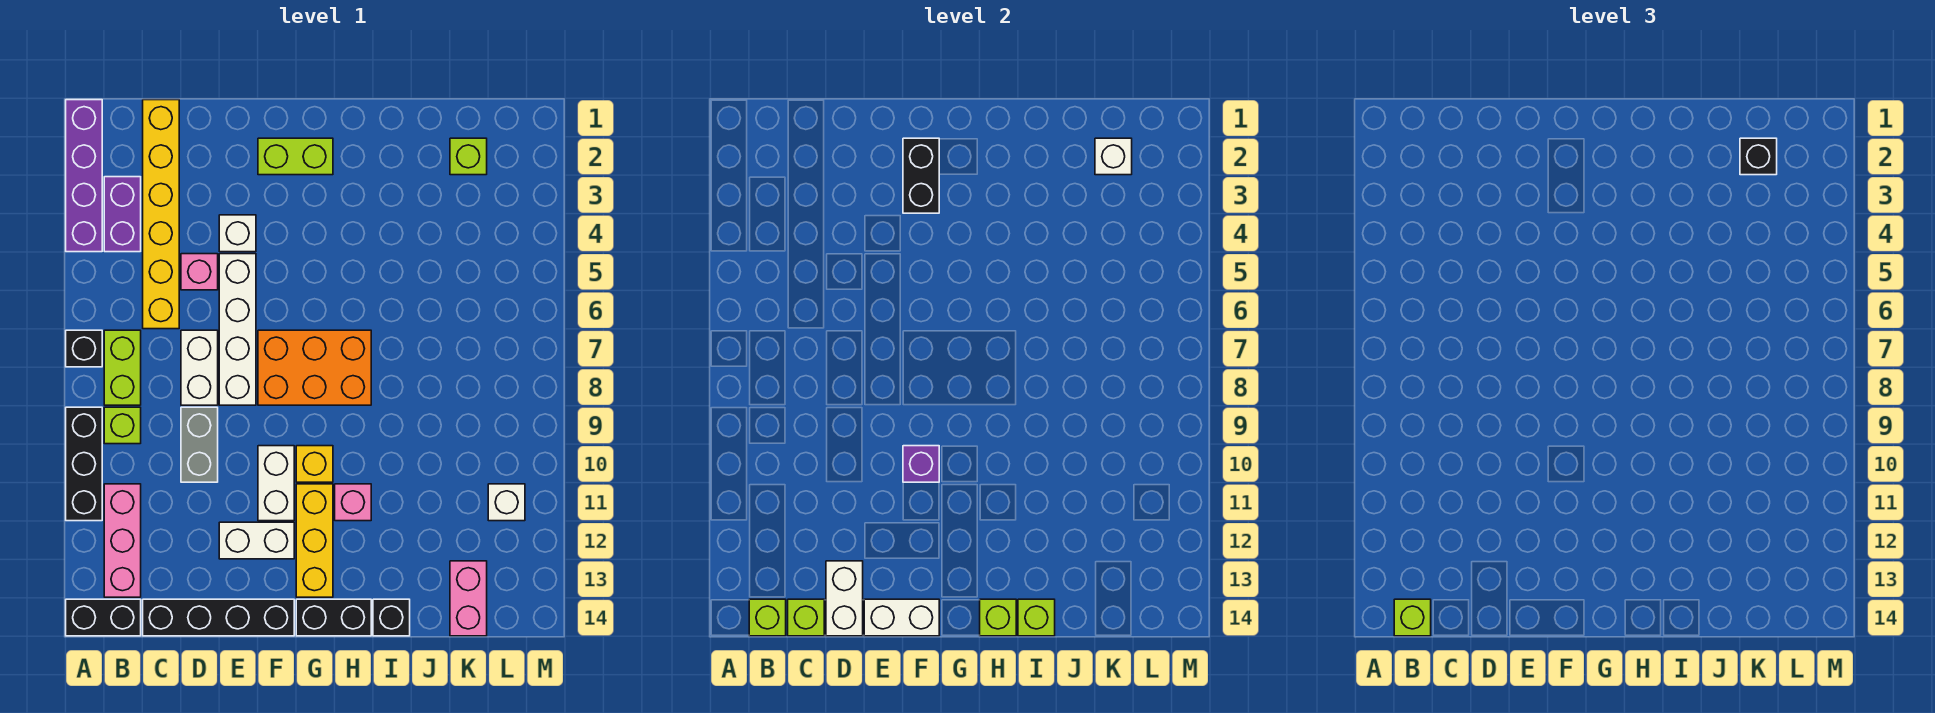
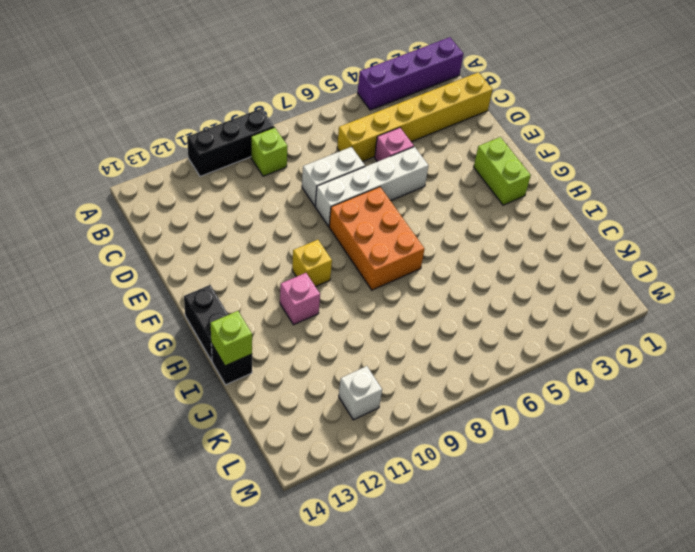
none -> black 1x1 brick [66,330,102,367]
none -> black 1x2 brick [66,599,141,636]
none -> purple 1x2 brick [104,177,141,252]
none -> lime 1x2 brick [104,330,141,405]

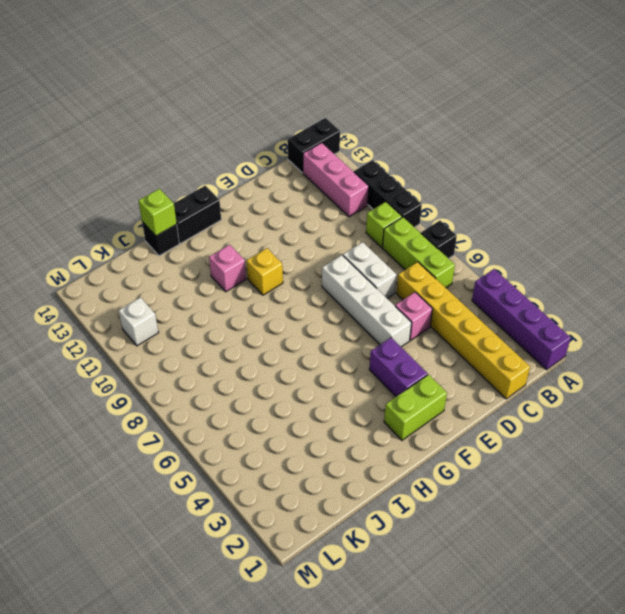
lime 1x3 brick [383,217,455,288] -> lime 1x2 brick [104,330,141,405]
purple 1x2 brick [369,338,428,397] -> purple 1x2 brick moved to [104,177,141,252]
none -> black 1x4 brick [143,599,294,636]
none -> grey 1x2 brick [181,407,218,482]
none -> white 1x1 brick [219,215,256,252]
none -> white 1x2 brick [219,522,294,559]

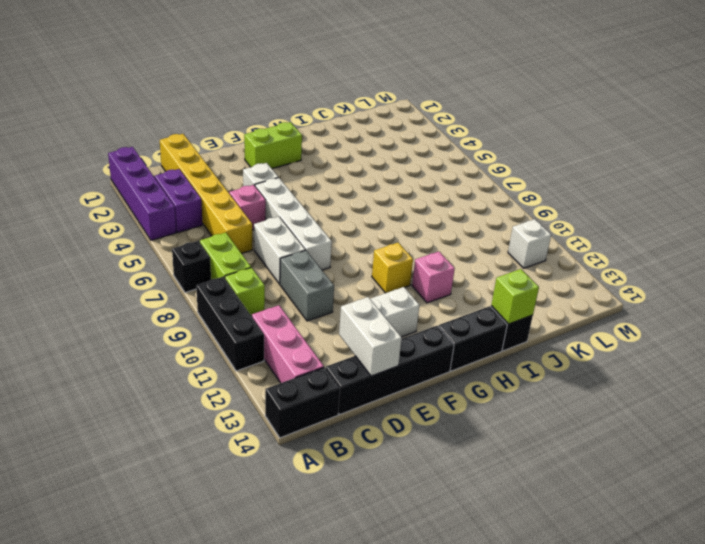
none -> orange 2x3 brick [258,330,371,405]
none -> white 1x2 brick [258,446,294,521]
none -> yellow 1x3 brick [296,484,333,597]
none -> lime 1x1 brick [450,138,487,175]

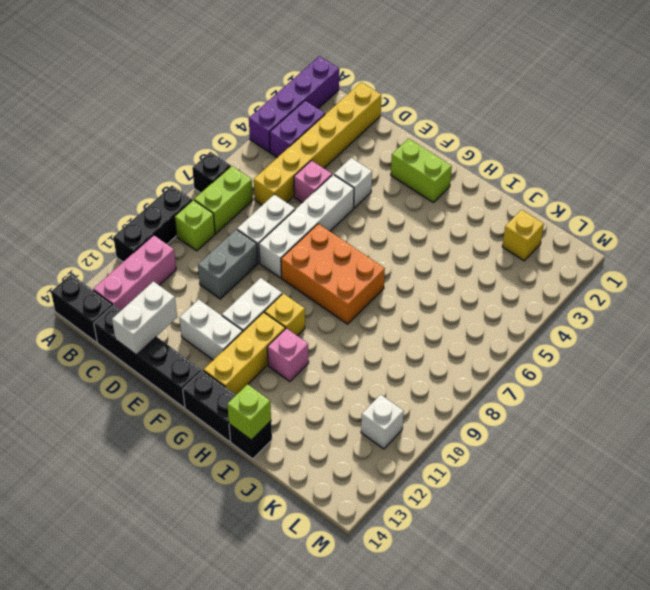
yellow 1x1 brick [502,210,544,261] -> lime 1x1 brick [450,138,487,175]
none -> pink 1x2 brick [450,561,487,636]
none -> lime 1x1 brick [749,599,786,636]
none -> lime 1x1 brick [788,599,824,636]
none -> white 1x2 brick [864,599,939,636]

